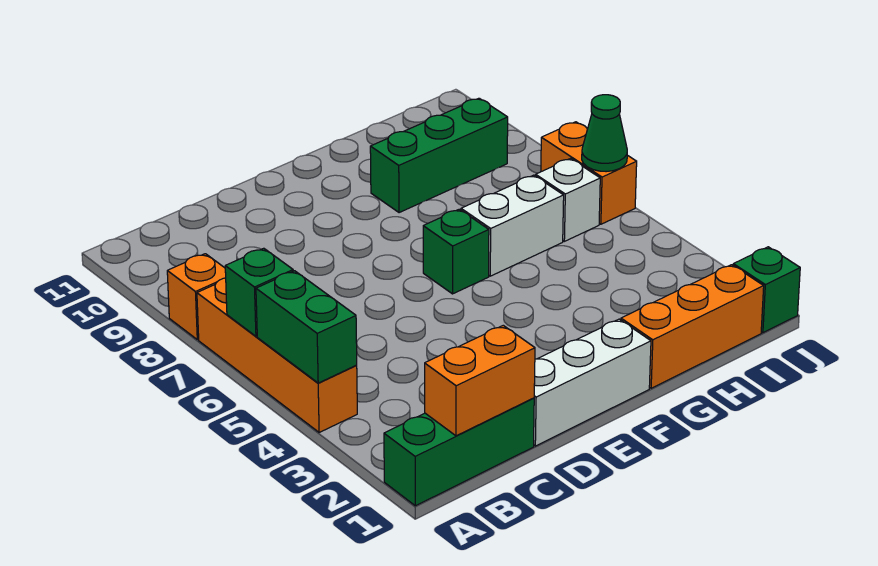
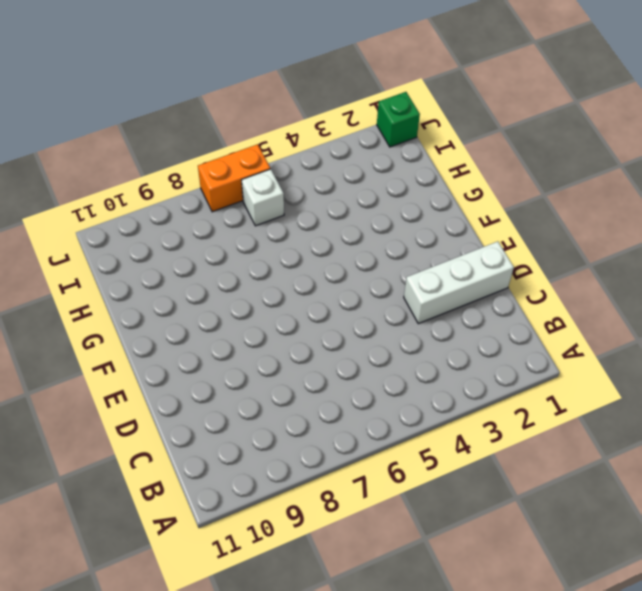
white 1x3 brick [404,241,514,324] -> white 1x3 brick turned to [534,319,651,446]
none -> green 1x3 brick [384,398,534,506]
none -> orange 1x4 brick [197,278,357,432]
none -> orange 1x1 brick [167,254,226,340]

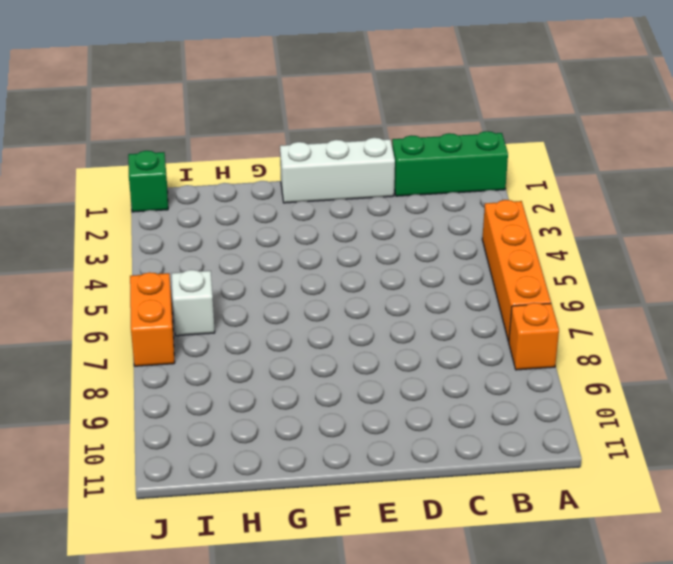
none -> green 1x1 brick [423,209,489,294]
none -> orange 1x3 brick [621,265,764,388]
none -> white 1x2 brick [461,175,564,276]

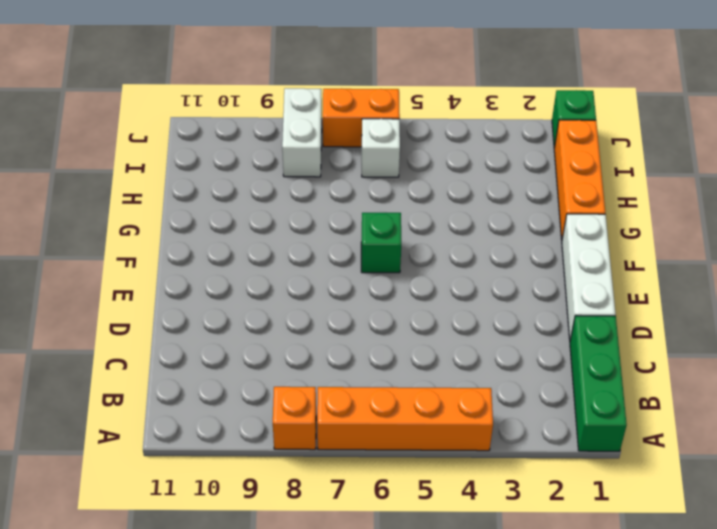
white 1x2 brick [282,88,322,177] -> white 1x2 brick moved to [461,175,564,276]
none -> green 1x3 brick [370,98,508,213]
none -> green 1x2 brick [256,271,357,383]
none -> green 1x1 brick [225,248,293,336]

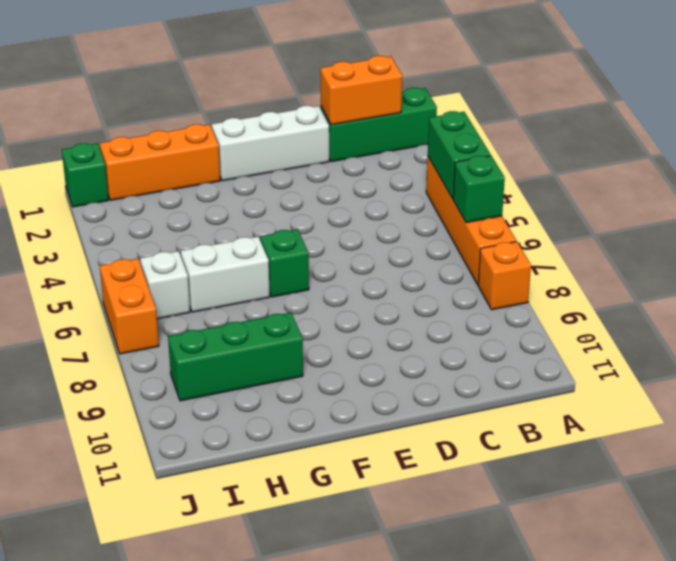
none -> green 1x1 cone [582,95,627,172]

